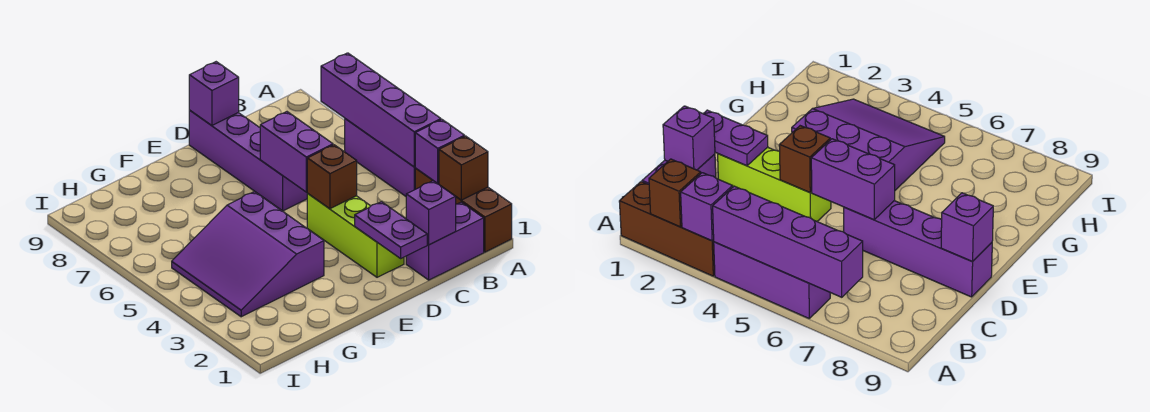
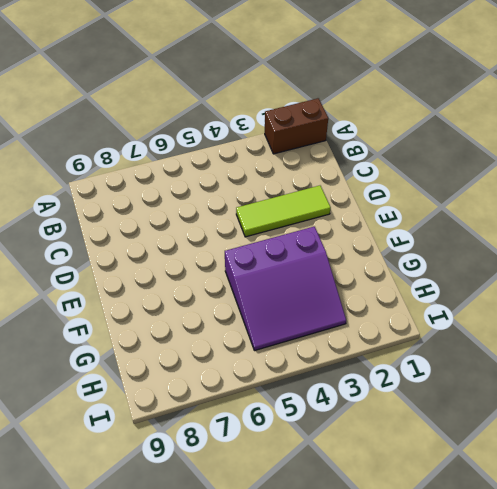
brown 1x2 brick [265,98,328,154] -> brown 1x3 brick [415,168,512,252]
lime 1x3 tile [236,186,331,237] -> lime 1x3 brick [307,194,404,277]
none -> purple 1x3 brick [345,119,415,196]
none -> purple 1x2 brick [406,202,484,280]
none -> purple 1x4 brick [189,110,308,211]

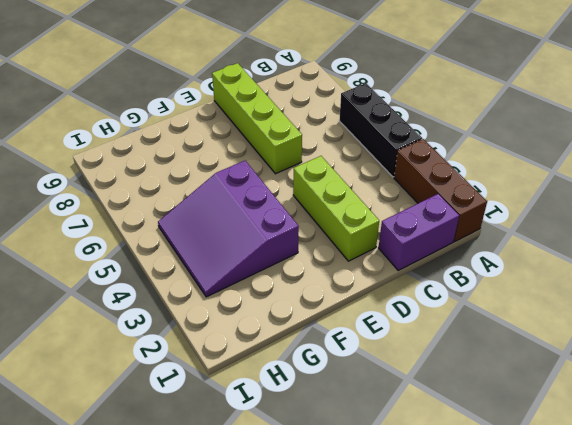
black 1x3 brick [339,83,422,177] -> purple 1x3 brick [345,119,415,196]
lime 1x4 brick [212,63,302,174] -> purple 1x4 brick [189,110,308,211]
none -> brown 1x1 brick [439,136,488,200]
none -> purple 1x1 brick [415,120,465,183]
none -> purple 1x4 brick [321,53,441,167]

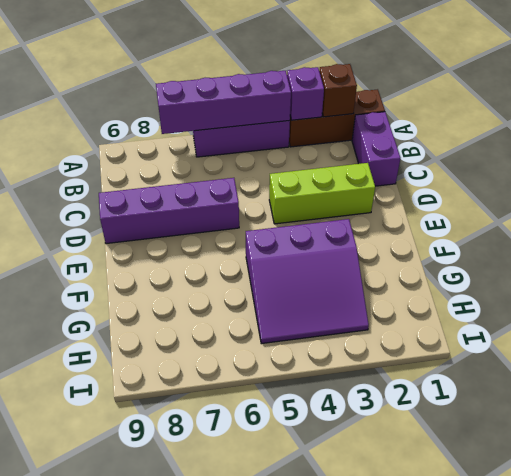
none -> purple 1x1 brick [406,181,456,245]
none -> purple 1x2 plate [355,202,427,258]
none -> brown 1x1 brick [307,145,357,209]

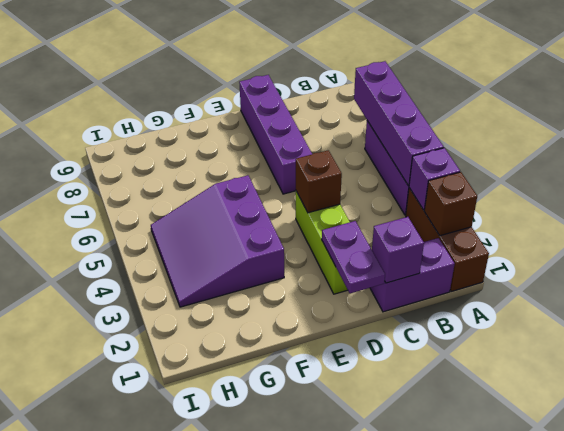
none -> purple 1x2 brick [260,112,333,192]
none -> purple 1x1 brick [189,62,239,126]

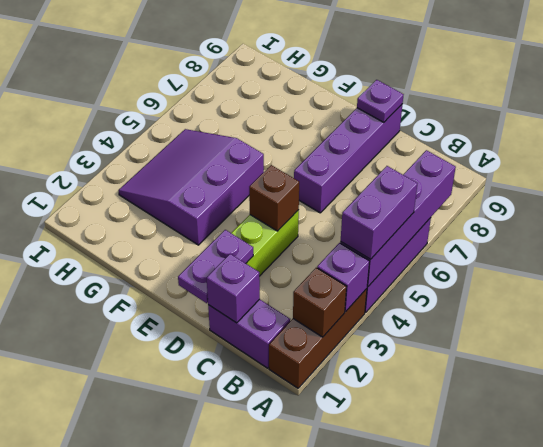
purple 1x2 brick [341,166,417,259] -> purple 1x2 brick moved to [260,112,333,192]
purple 1x1 plate [357,80,404,122] -> purple 1x1 brick [189,62,239,126]

